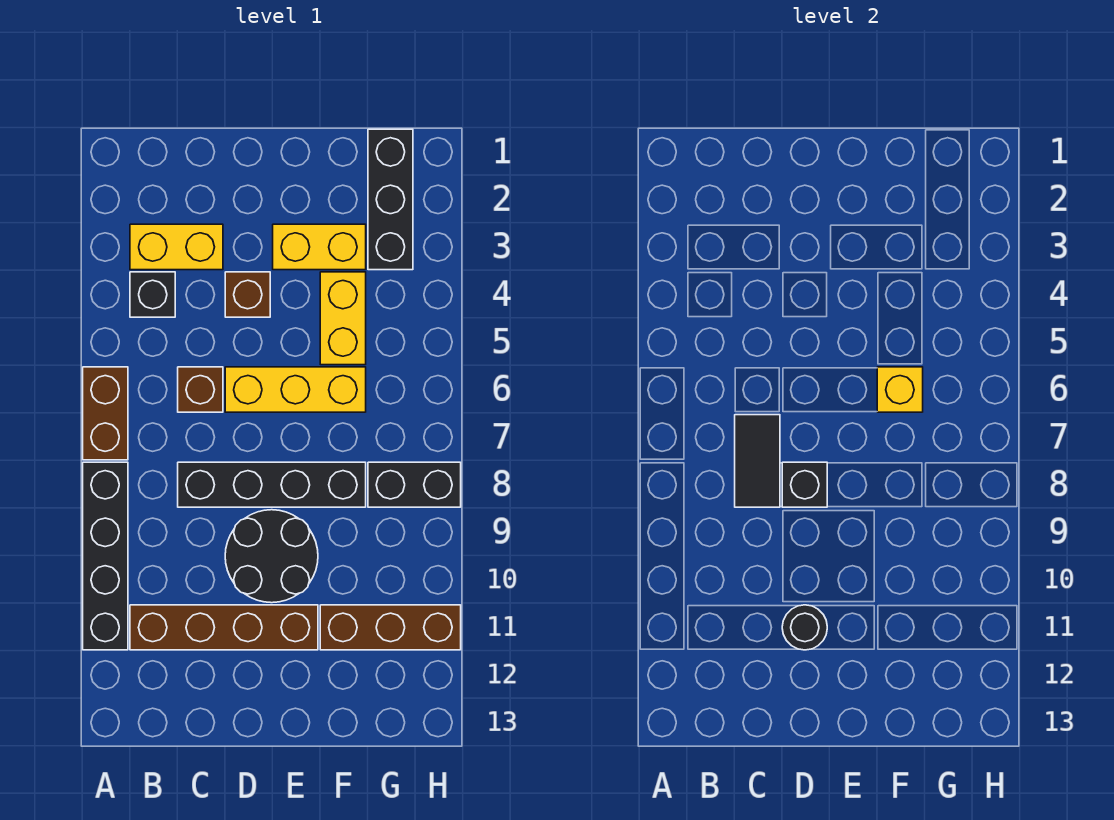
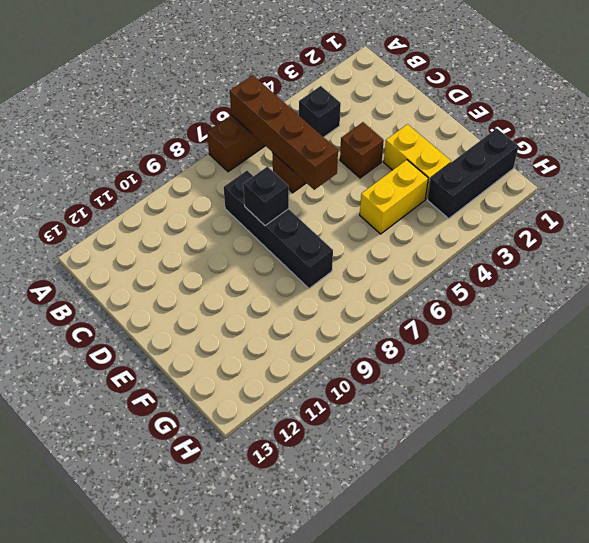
brown 1x4 brick [230,75,338,190] -> brown 1x4 brick moved to [130,605,318,650]
none -> black 1x4 brick [83,462,128,650]
none -> yellow 1x2 brick [130,224,223,270]
none -> yellow 1x3 brick [225,367,366,412]

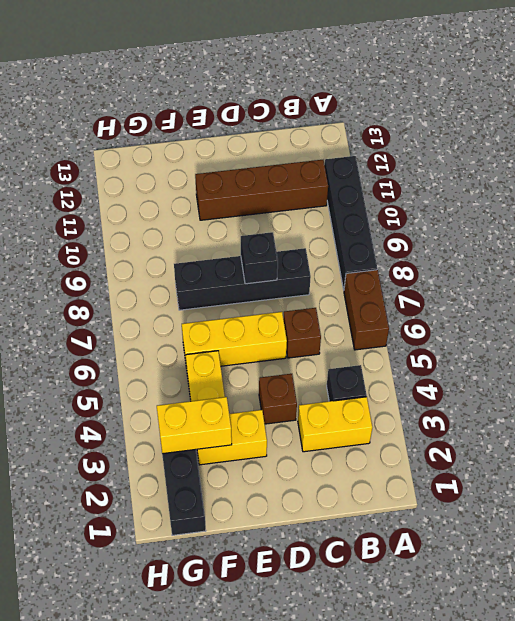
yellow 1x2 brick [157,397,232,454] -> none
none -> black 2x2 round brick [225,510,318,603]
none -> brown 1x3 brick [320,605,461,650]
none -> black 1x2 brick [368,462,461,507]

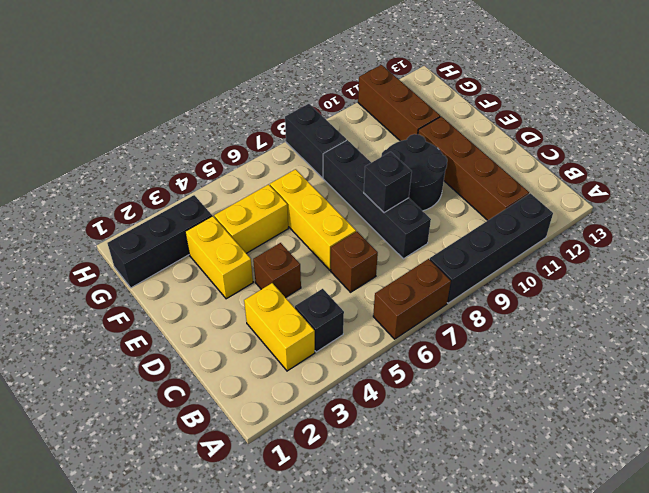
none -> black 1x2 tile [735,415,780,507]
none -> black 1x1 round brick [782,605,827,650]
none -> yellow 1x1 brick [877,367,923,412]

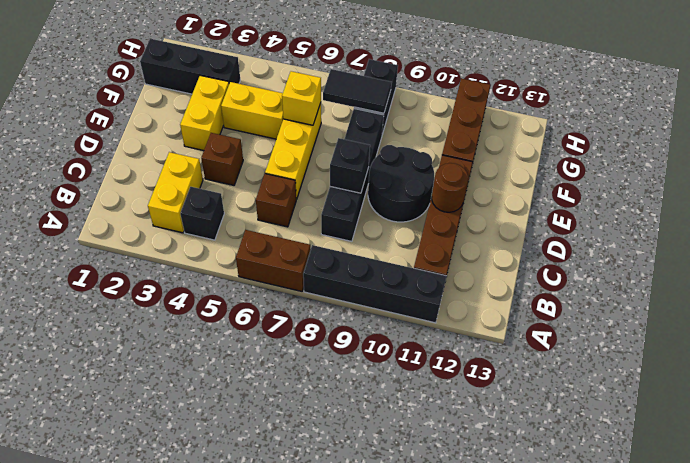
brown 1x1 round brick [432,163,468,212] -> black 1x1 round brick [782,605,827,650]
black 1x2 tile [323,69,391,113] -> black 1x2 tile moved to [735,415,780,507]

